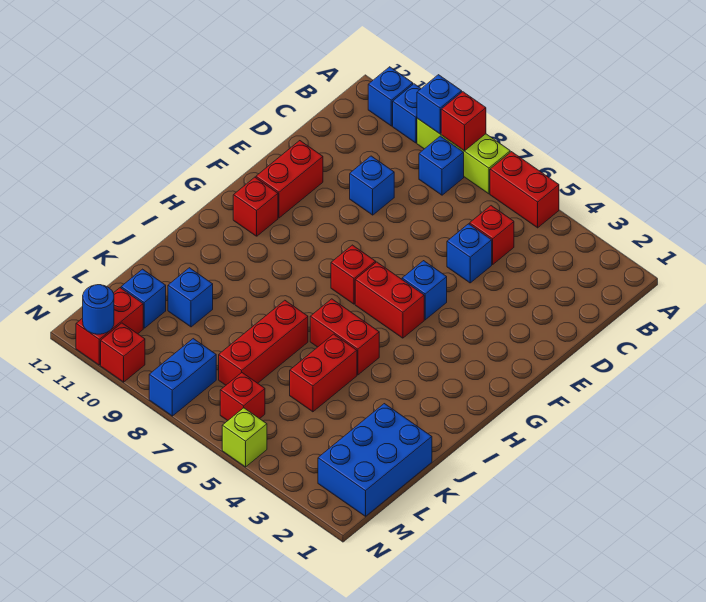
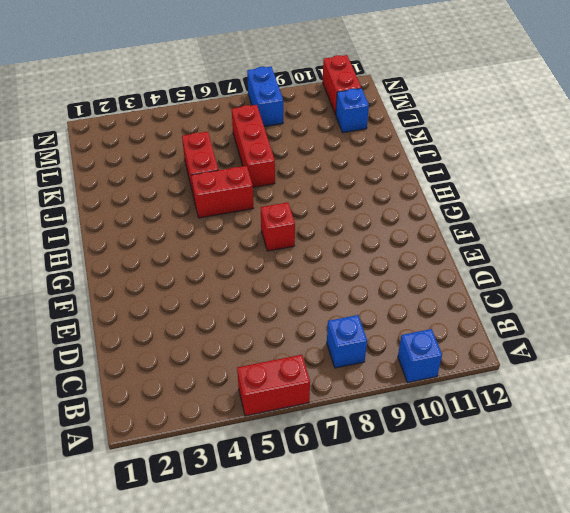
none -> lime 1x3 brick [417,118,510,194]
none -> blue 1x1 brick [368,67,413,126]
none -> red 1x1 brick [470,206,514,264]

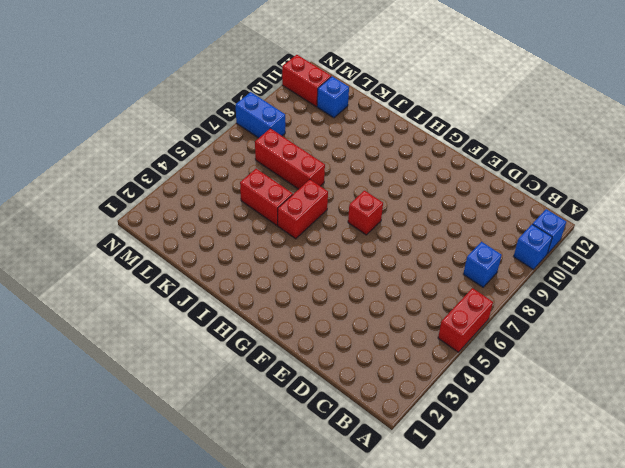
none -> lime 1x3 brick [417,118,510,194]
none -> red 1x1 brick [470,206,514,264]
none -> blue 1x1 brick [447,224,492,283]

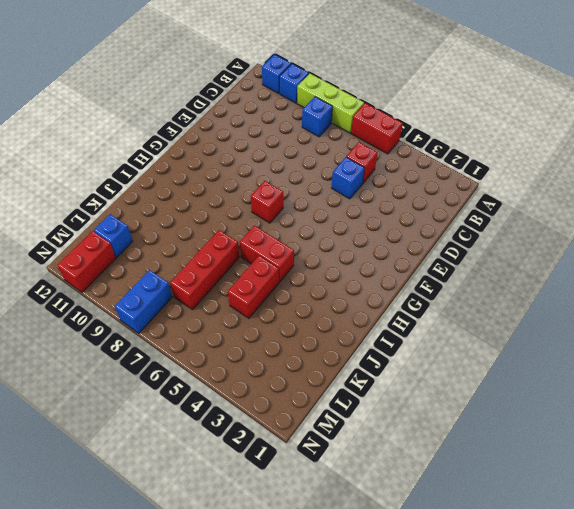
none -> blue 1x1 brick [350,156,394,215]
none -> red 1x2 brick [256,141,323,218]
none -> blue 1x1 brick [402,261,447,320]

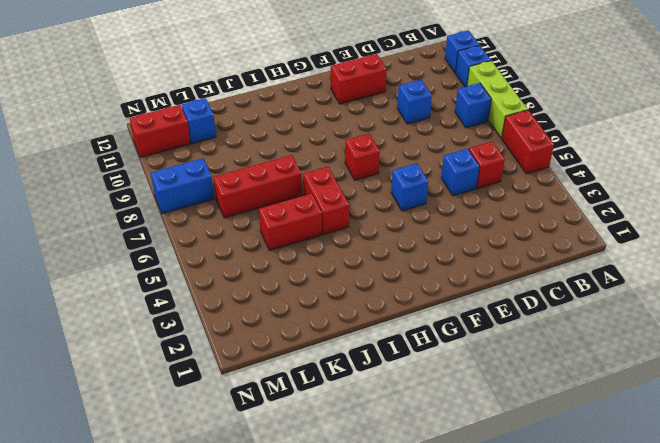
none -> red 1x2 brick [355,262,424,338]
none -> red 1x1 brick [233,177,278,236]
none -> blue 2x3 brick [318,404,432,516]

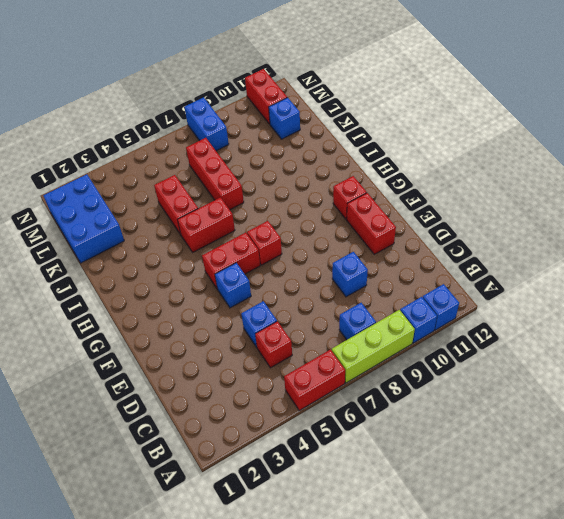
none -> blue 1x1 brick [168,268,213,327]
none -> red 1x1 brick [220,373,265,421]
none -> lime 1x1 brick [222,408,267,467]

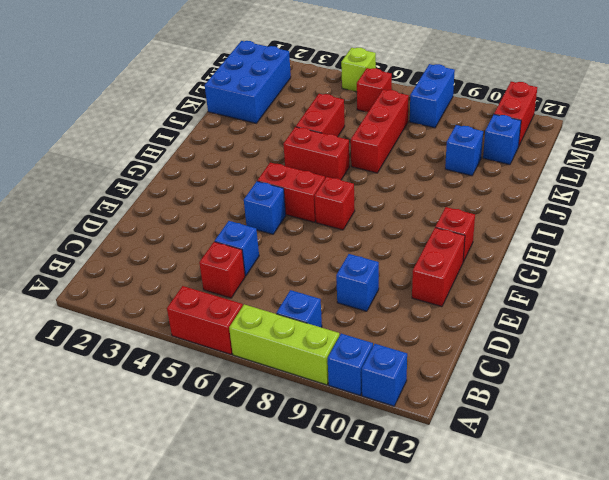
none -> red 1x1 brick [101,323,145,382]
none -> red 1x1 brick [441,92,486,151]
none -> blue 1x1 brick [417,75,462,134]

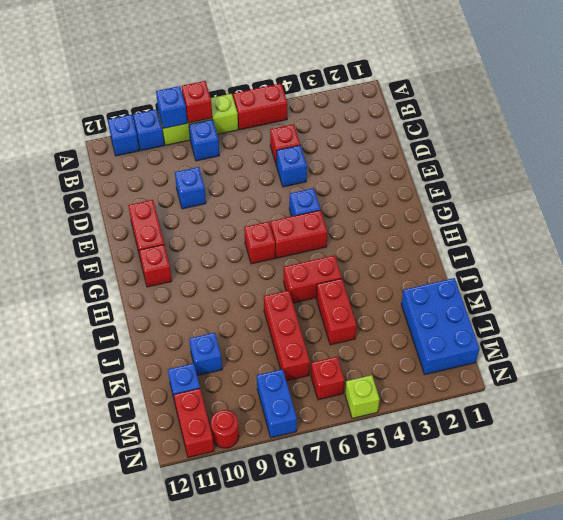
red 1x1 round brick [211,410,239,448] -> red 1x1 brick [101,323,145,382]
none -> blue 1x1 round brick [83,285,114,334]

